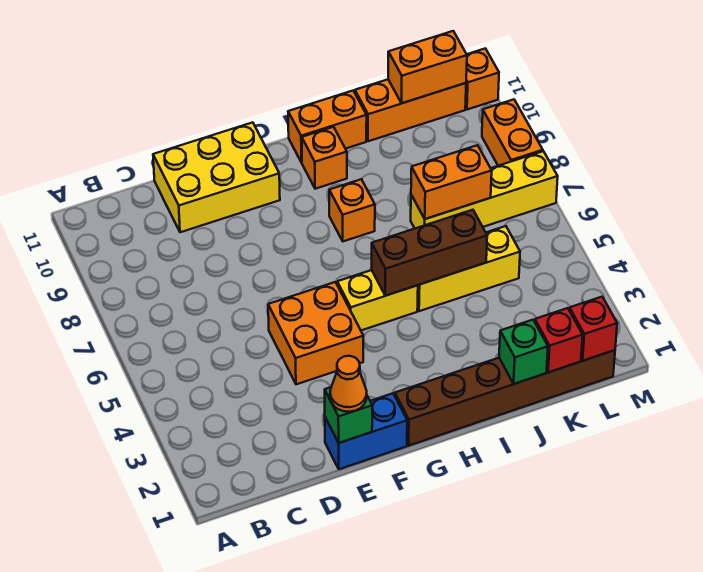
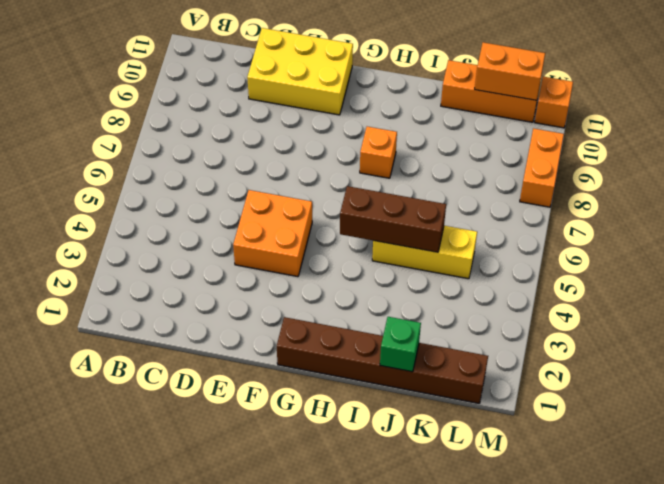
none -> blue 1x2 brick [325,393,407,469]
none -> yellow 1x2 brick [337,270,418,330]
none -> orange 1x1 brick [302,127,347,189]

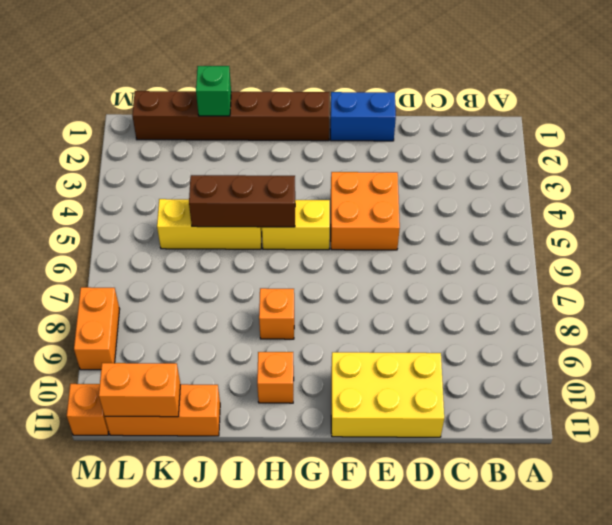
none -> orange 1x2 brick [288,91,367,163]
none -> yellow 1x4 brick [411,151,558,228]
none -> green 1x1 brick [325,387,372,443]

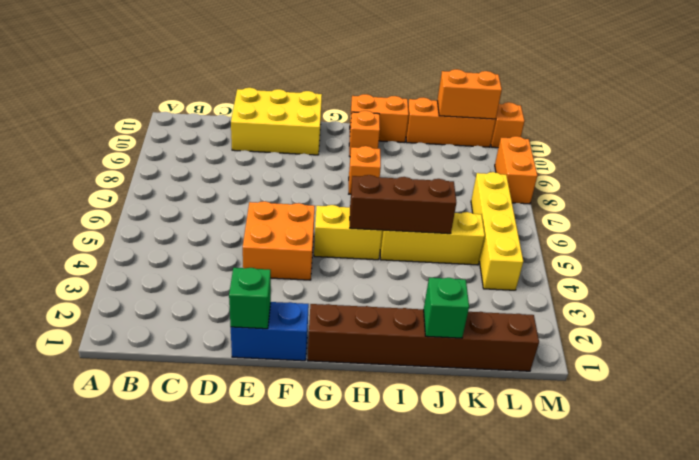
yellow 1x4 brick [471,172,523,290] -> yellow 1x4 brick turned to [411,151,558,228]
none -> orange 1x2 brick [411,145,492,219]
none -> red 1x1 brick [535,308,583,372]
none -> red 1x1 brick [569,297,617,361]

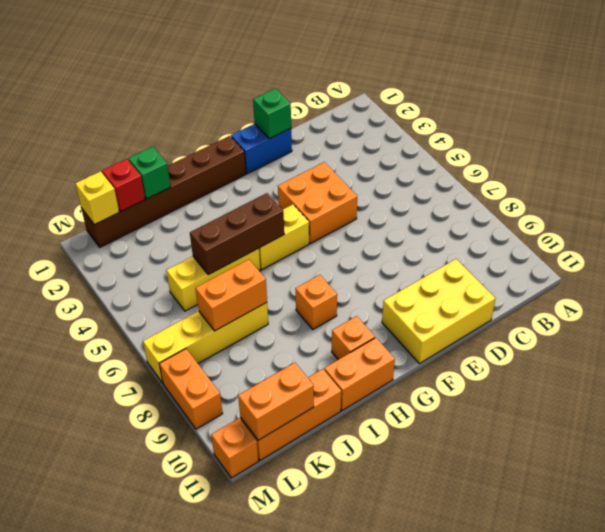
yellow 1x1 brick [75,171,119,225] -> red 1x1 brick [569,297,617,361]
none -> orange 1x1 cone [330,356,367,412]

